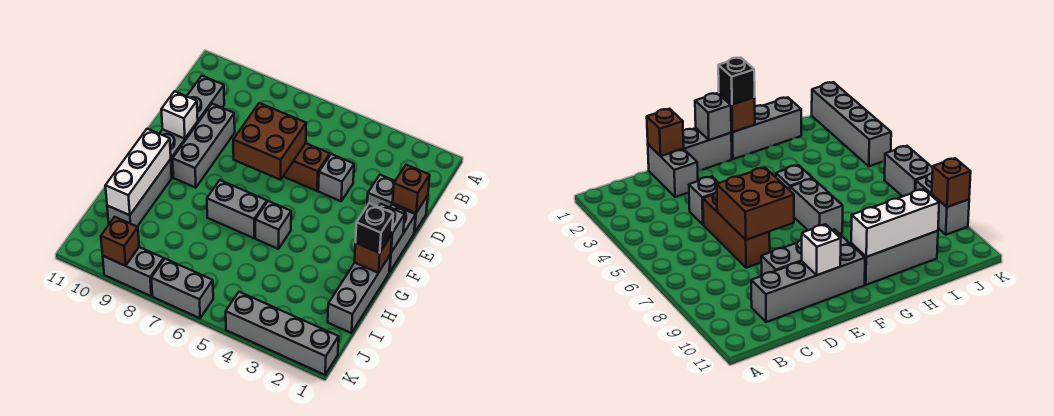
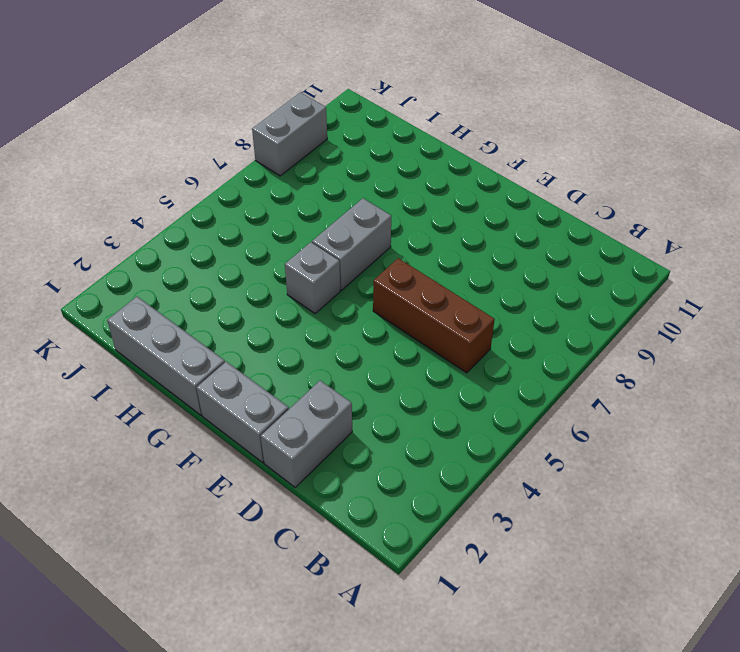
brown 1x3 brick [373,258,495,373] -> brown 1x3 brick turned to [283,143,330,191]
none -> grey 1x4 brick [159,76,224,177]
none -> grey 1x1 brick [318,154,354,201]
none -> grey 1x3 brick [173,104,235,188]

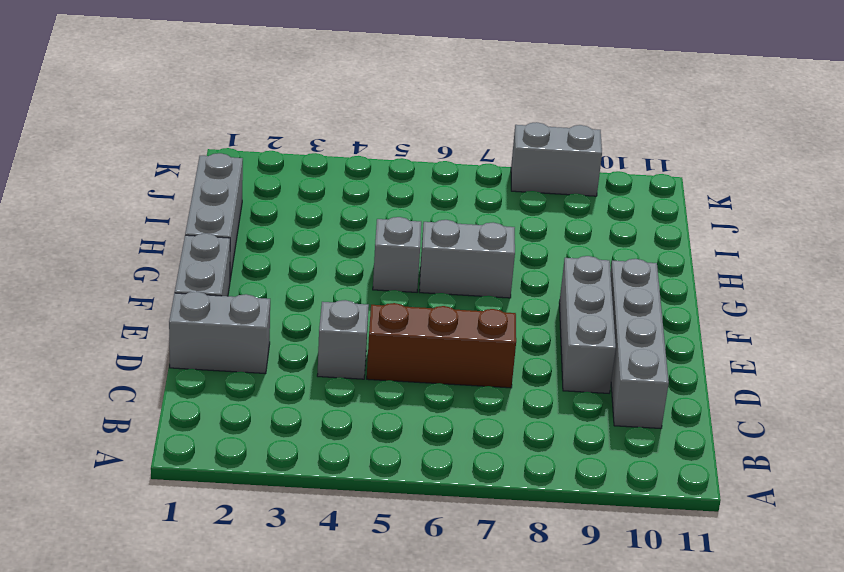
none -> grey 1x3 brick [107,159,172,226]
none -> grey 1x4 brick [226,292,339,375]
none -> grey 1x2 brick [151,259,213,318]

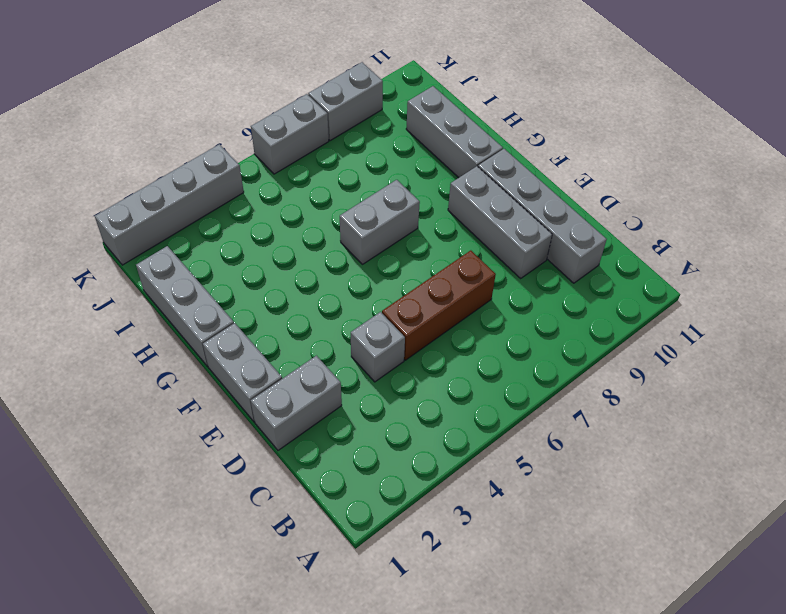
none -> grey 1x1 brick [255,201,291,249]
none -> brown 1x1 brick [393,165,430,213]
none -> brown 2x2 brick [233,103,306,180]

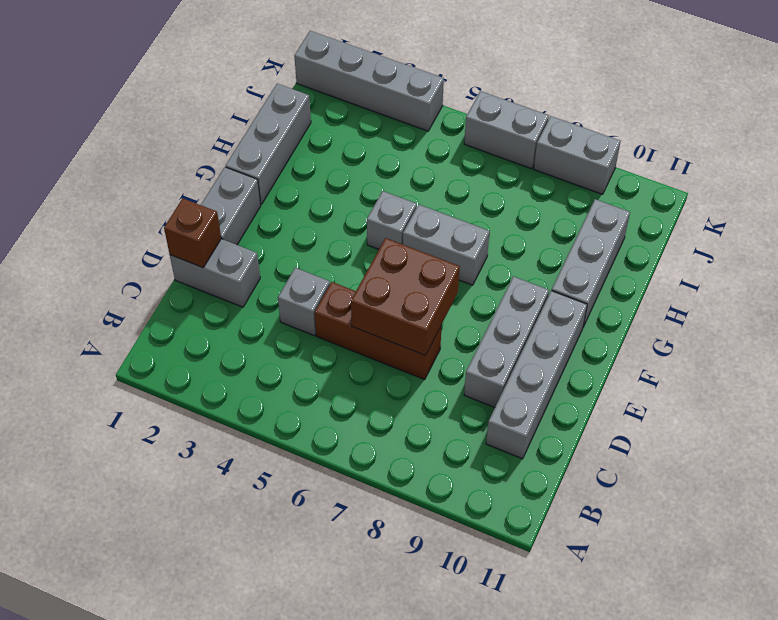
none -> white 1x1 brick [161,91,198,139]
none -> grey 1x1 brick [379,204,405,252]
none -> brown 1x1 brick [355,235,392,273]

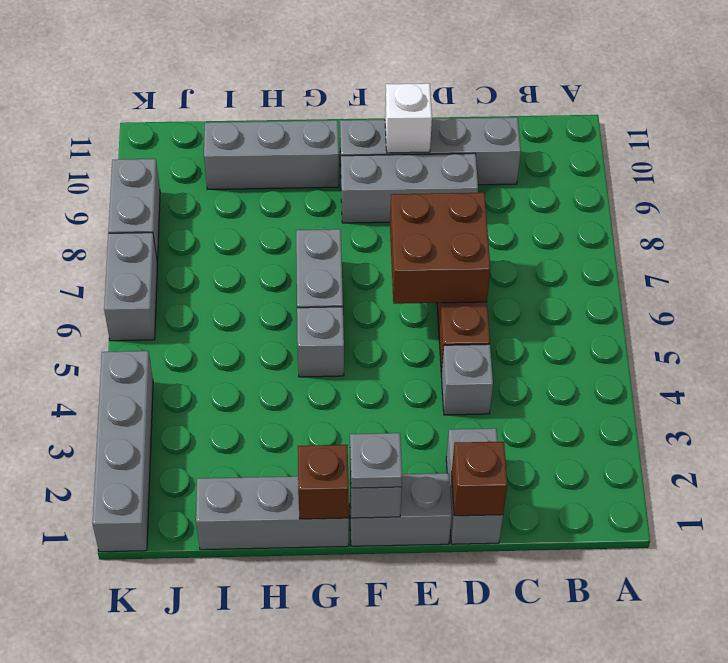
grey 1x1 plate [350,433,402,488] -> none
none -> white 1x3 brick [105,129,171,215]
none -> brown 1x1 brick [101,217,139,266]
none -> black 1x1 brick [356,203,393,253]

